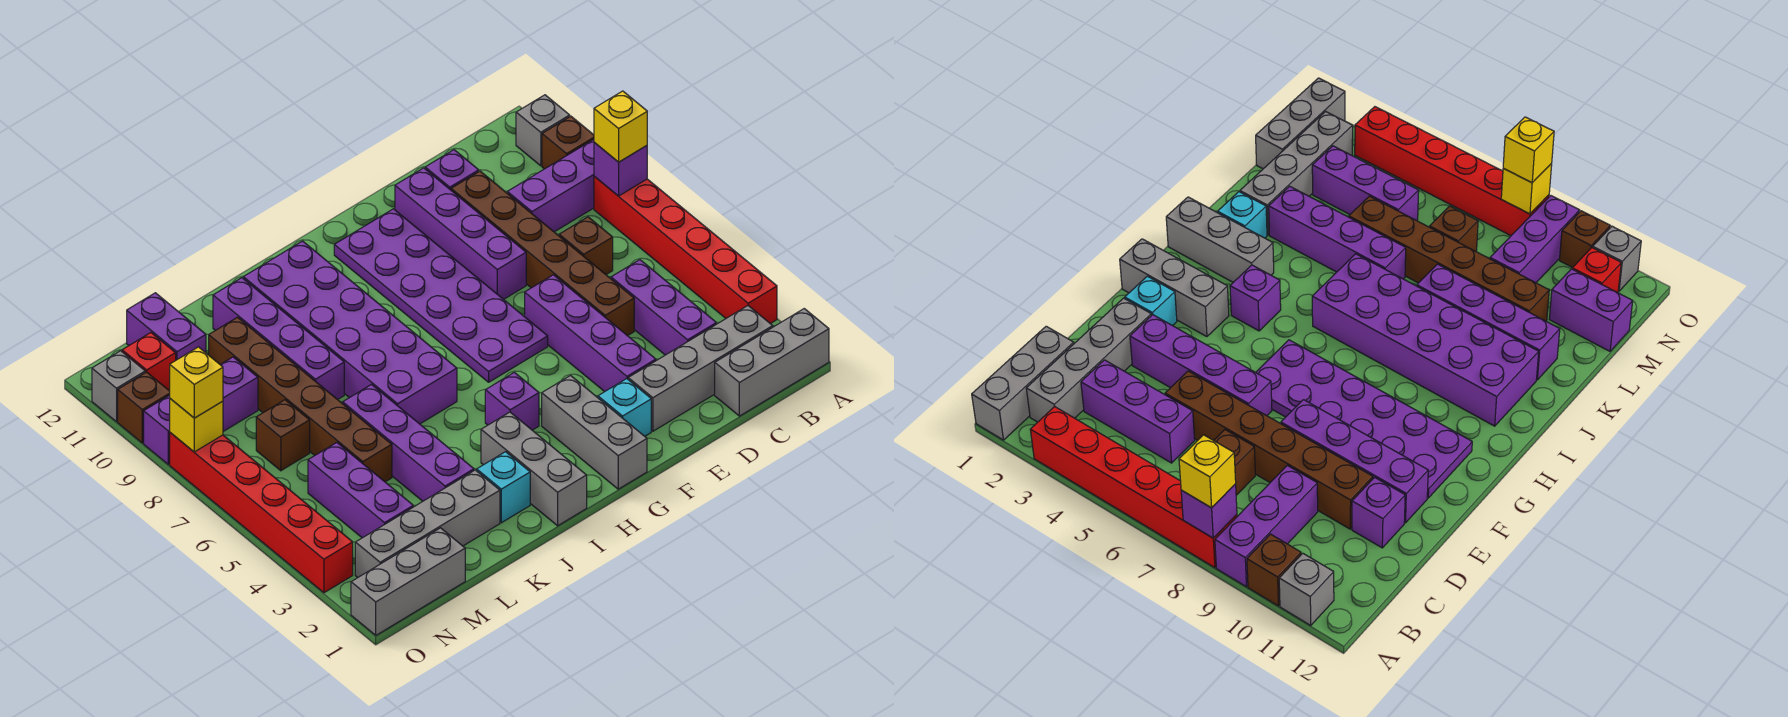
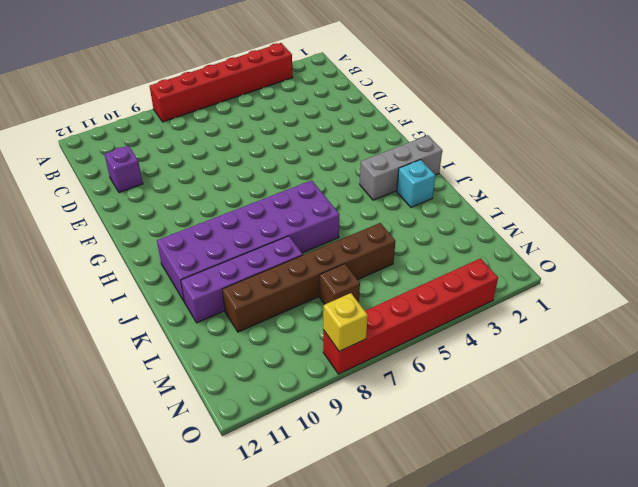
none -> grey 1x3 brick [715,309,829,416]
none -> purple 1x3 brick [507,139,594,232]
none -> brown 1x1 brick [542,116,594,169]
none -> grey 1x1 brick [516,95,570,166]

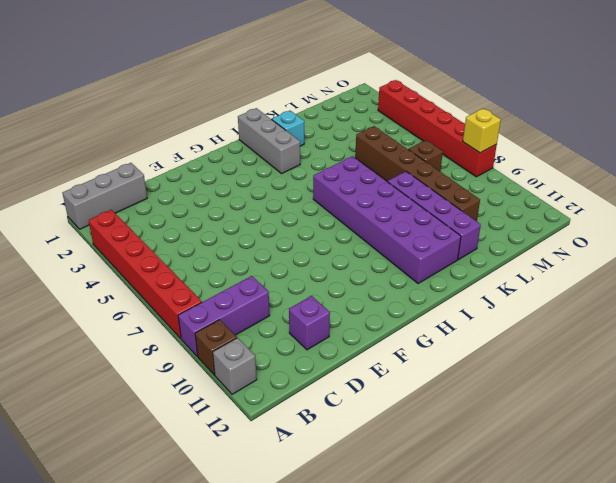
none -> grey 1x4 brick [628,306,773,431]
none -> purple 1x3 brick [611,260,716,355]
none -> brown 1x1 brick [559,217,613,274]
none -> brown 1x6 brick [451,171,634,336]

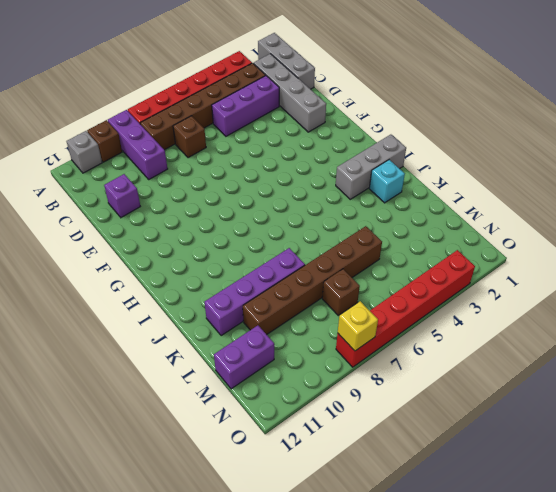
brown 1x6 brick [140,63,266,150] -> brown 1x6 brick moved to [451,171,634,336]
none -> purple 1x4 brick [525,275,656,392]
none -> purple 1x4 brick [395,168,526,299]
none -> cyan 1x1 brick [598,379,651,436]
none -> purple 2x6 plate [334,209,548,382]

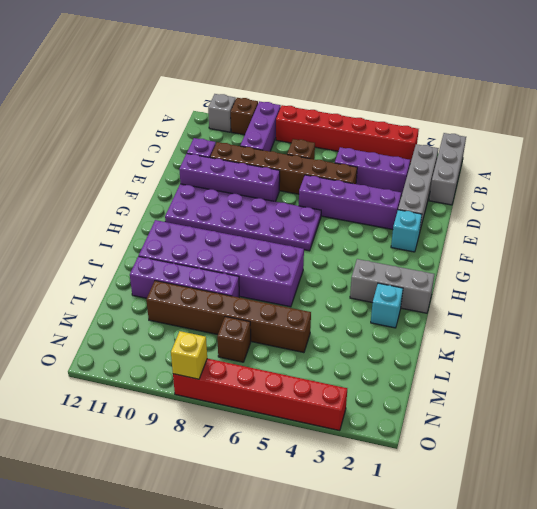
none -> grey 1x3 brick [542,376,647,489]
none -> purple 1x1 brick [485,372,539,430]
none -> grey 1x4 brick [355,470,500,577]
none -> purple 1x4 brick [343,385,474,501]

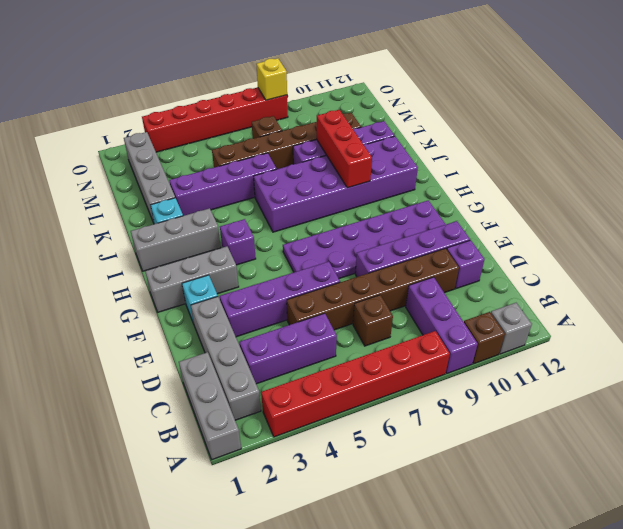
red 1x3 brick [317,110,372,188] -> none
none -> grey 1x3 brick [351,528,465,635]
none -> purple 1x3 brick [308,443,413,538]
none -> purple 1x3 brick [144,357,258,464]
none -> purple 1x2 brick [127,293,206,360]

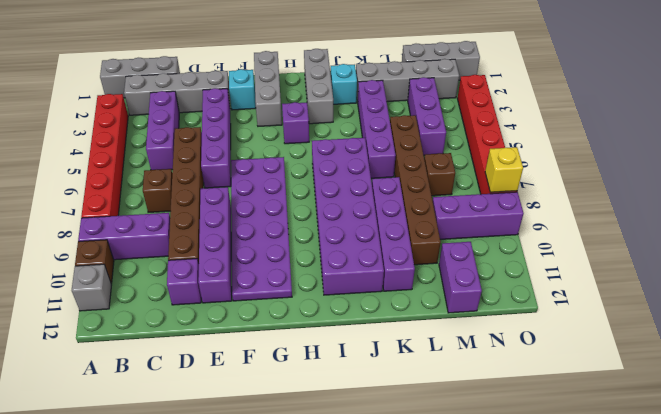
none -> red 1x1 brick [122,333,176,390]
none -> brown 1x1 brick [118,372,170,443]
none -> grey 1x1 brick [92,351,145,422]
none -> purple 1x1 brick [594,142,647,196]

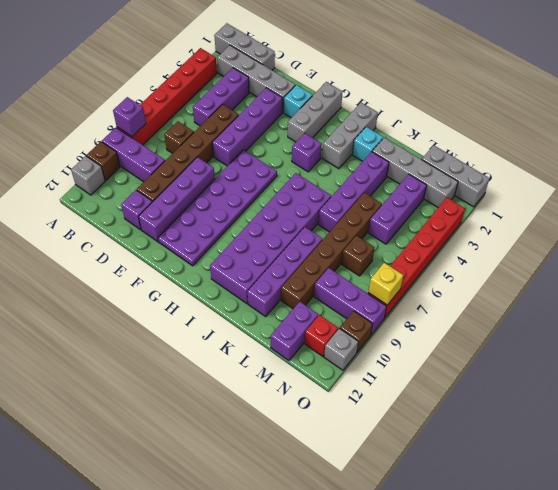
none -> yellow 1x1 brick [594,91,647,162]
none -> yellow 1x1 brick [170,347,223,418]

